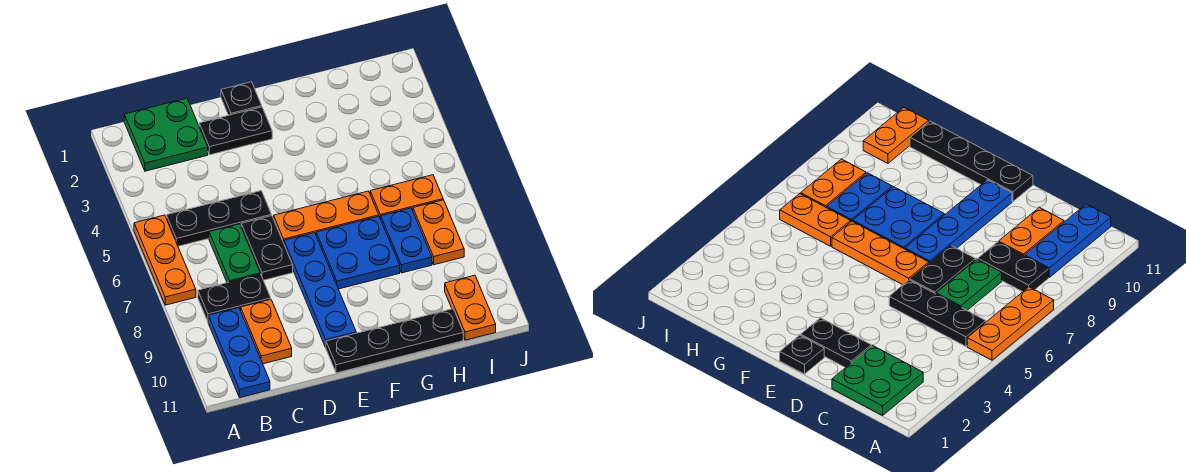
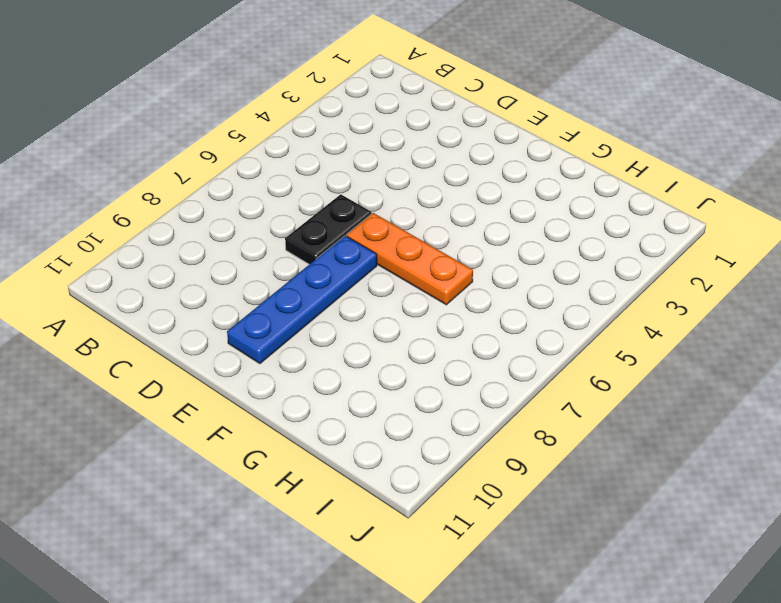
none -> orange 1x3 plate [134,215,196,305]
none -> green 2x2 plate [124,98,208,171]
none -> black 1x3 plate [166,191,272,246]

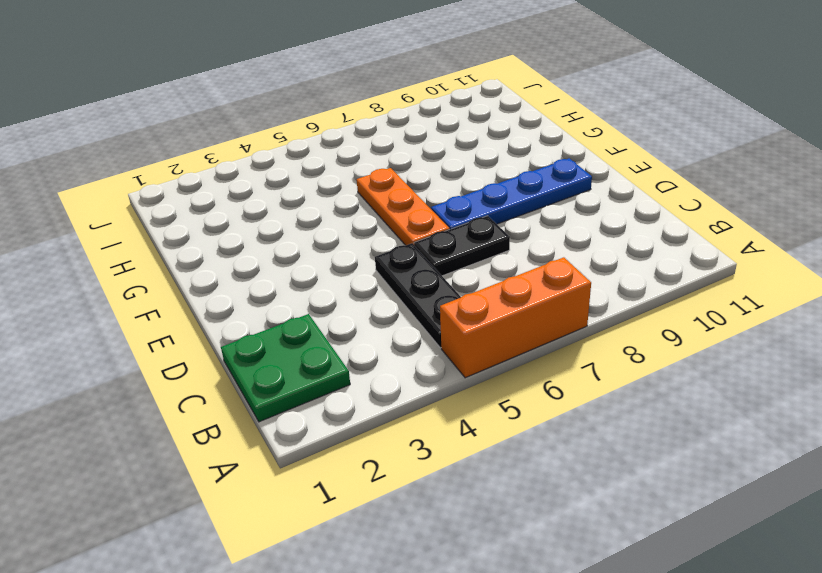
orange 1x3 brick [440,257,591,378] -> orange 1x3 plate [134,215,196,305]
none -> black 1x2 plate [198,274,271,321]
none -> blue 1x3 plate [208,308,270,397]
none -> green 1x2 plate [209,224,260,283]

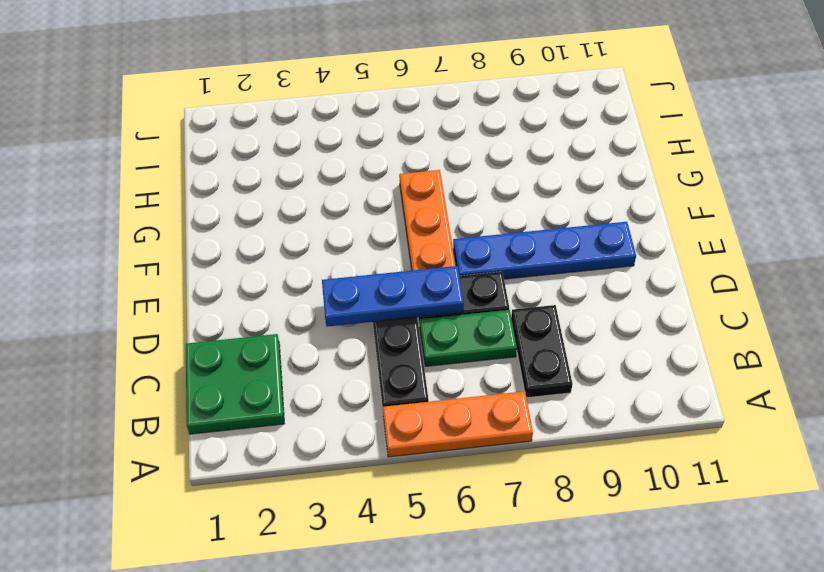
blue 1x3 plate [322,266,464,327] -> blue 1x3 plate moved to [208,308,270,397]
none -> orange 1x2 plate [241,299,292,364]
none -> black 1x2 plate [199,107,272,155]
none -> black 1x1 plate [221,82,262,115]

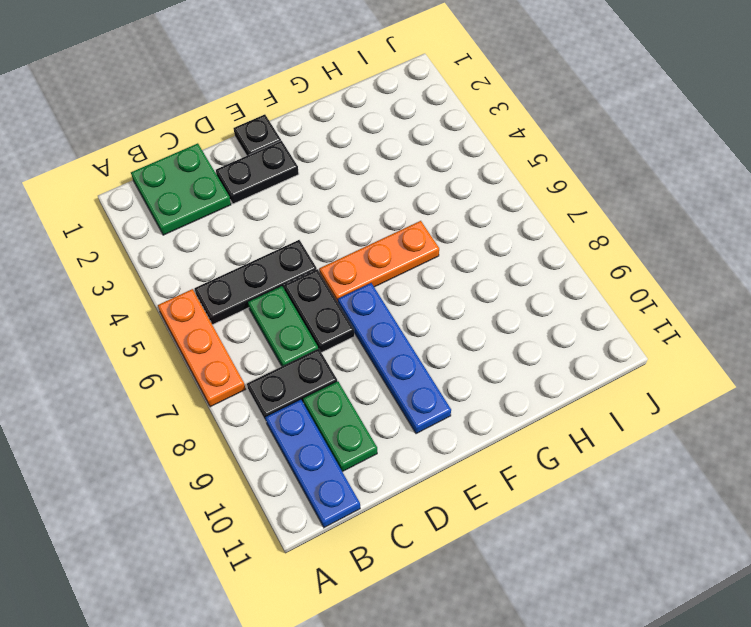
green 1x2 plate [303,381,377,472] -> orange 1x2 plate [241,299,292,364]
none -> black 1x4 plate [326,309,463,373]
none -> blue 2x2 plate [316,216,400,289]
none -> orange 1x2 plate [370,175,443,219]

